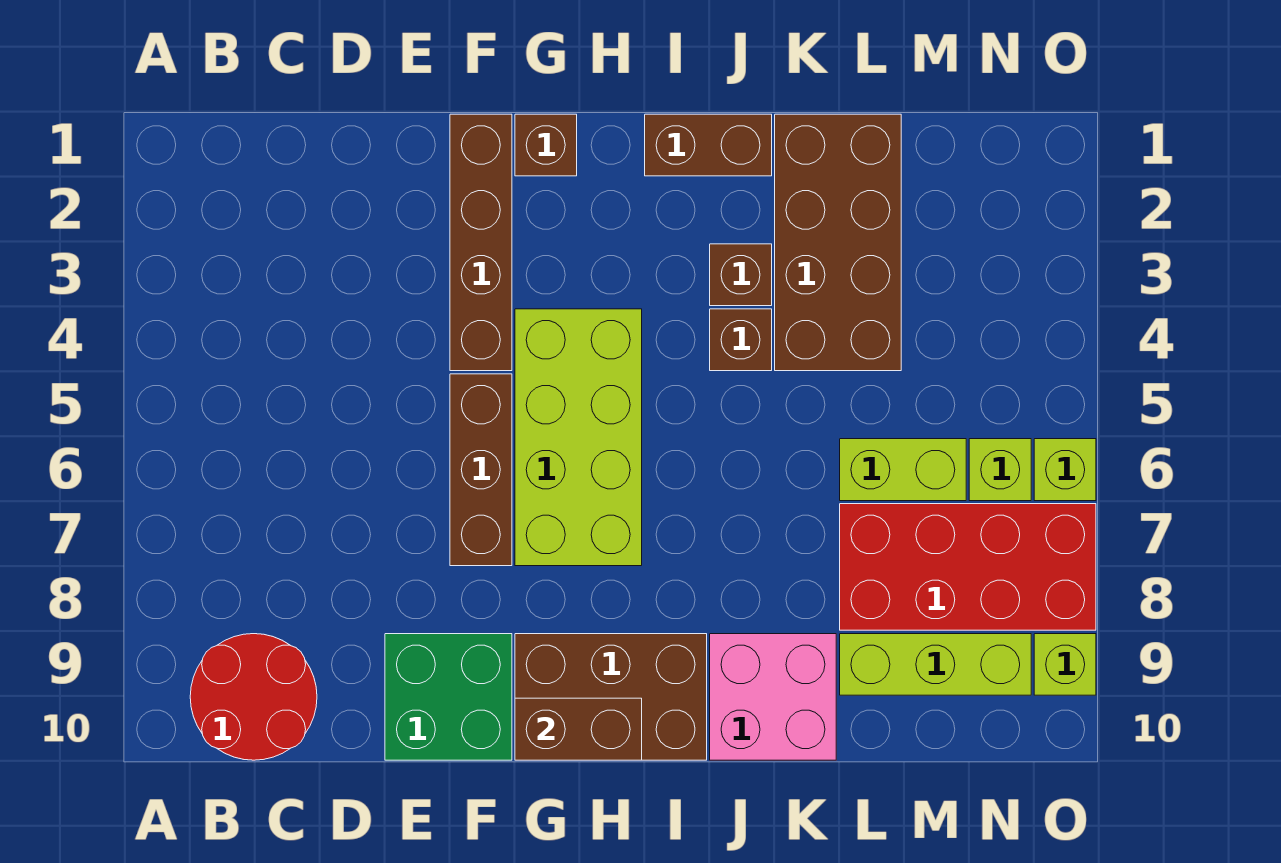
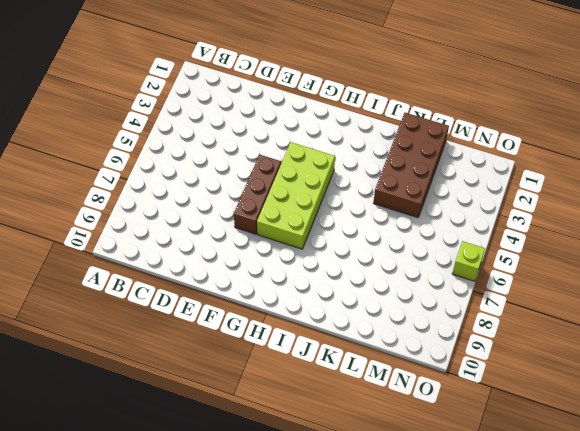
none -> red 2x2 round brick [190,634,317,760]
none -> green 2x2 brick [385,634,512,760]
none -> brown 1x4 brick [450,114,512,371]

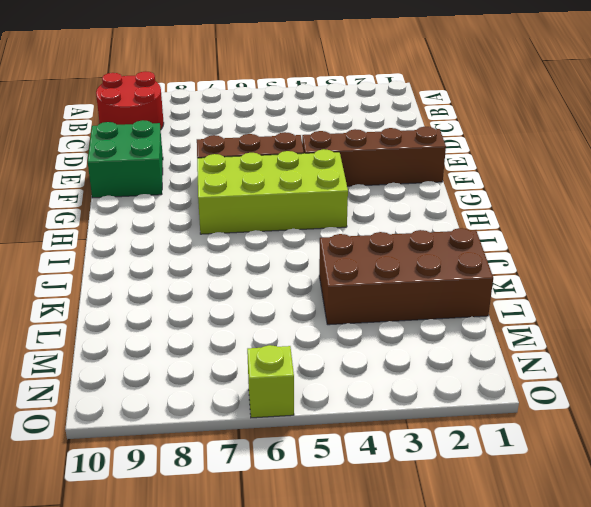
none -> brown 1x1 brick [515,114,577,176]
none -> brown 2x3 brick [515,634,707,760]
none -> brown 1x2 brick [645,114,772,176]

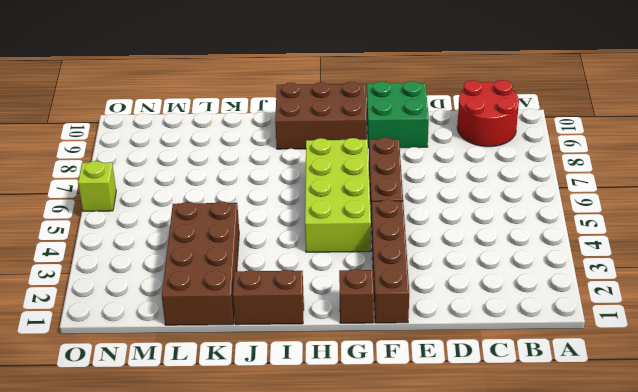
none -> brown 1x1 brick [710,244,772,306]
none -> brown 1x1 brick [710,309,772,371]
none -> pink 2x2 brick [710,634,836,760]

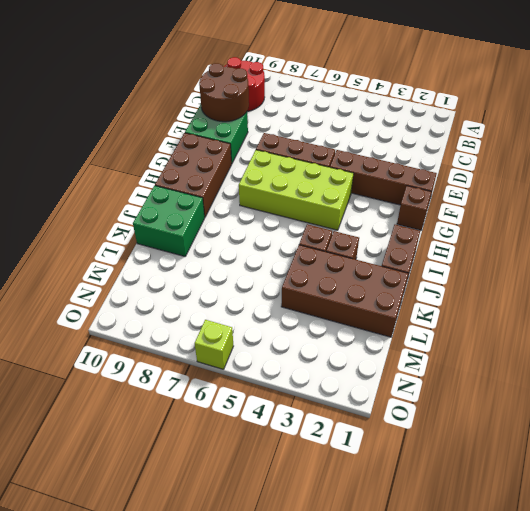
brown 2x2 round brick [199,63,249,122] -> none
green 2x2 brick [133,186,205,256] -> pink 2x2 brick [710,634,836,760]
none -> lime 1x2 brick [840,439,966,501]
none -> red 2x4 brick [840,504,1096,630]
none -> lime 1x3 brick [840,634,1031,695]

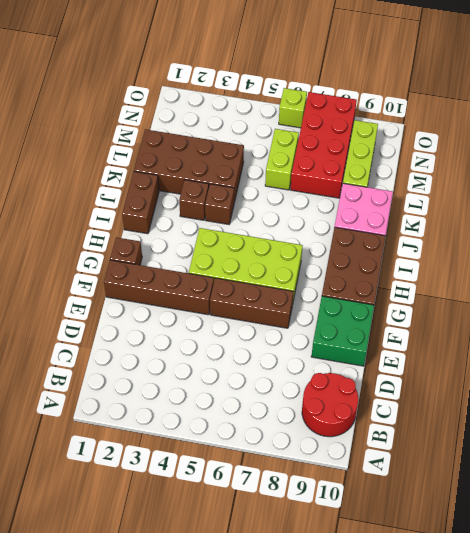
none -> lime 1x1 brick [969,439,1031,501]
none -> lime 1x1 brick [1034,634,1096,695]
none -> brown 1x2 brick [515,698,642,760]

